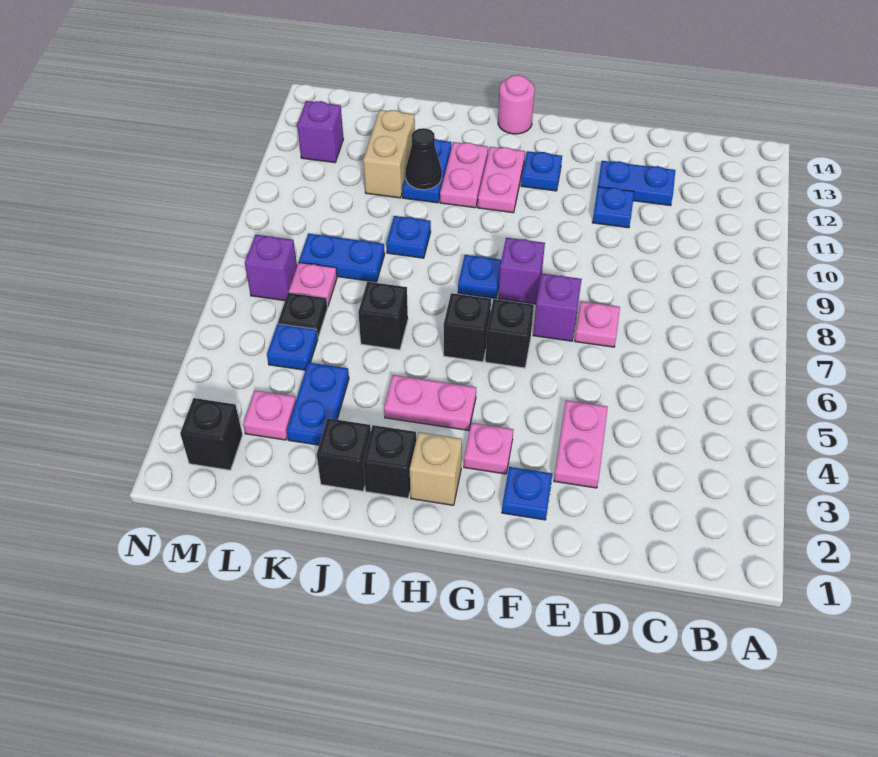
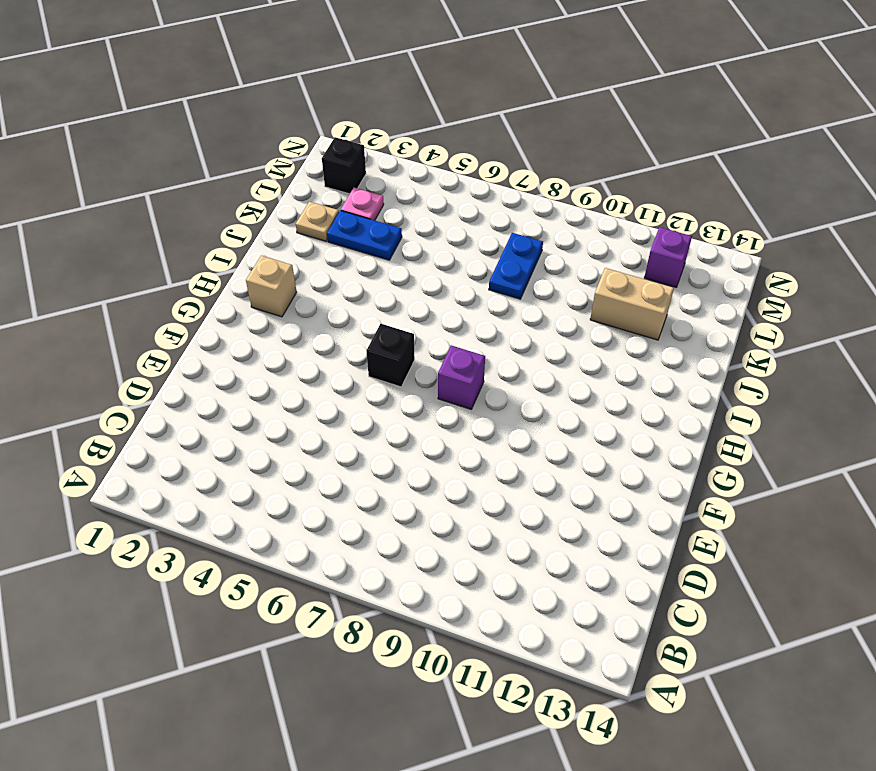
tan 1x1 plate [296,202,339,241] -> none
none -> blue 1x2 plate [598,161,675,206]
none -> pink 1x2 plate [554,400,608,488]
none -> pink 1x1 plate [575,301,620,347]
none -> blue 1x1 plate [592,187,634,228]

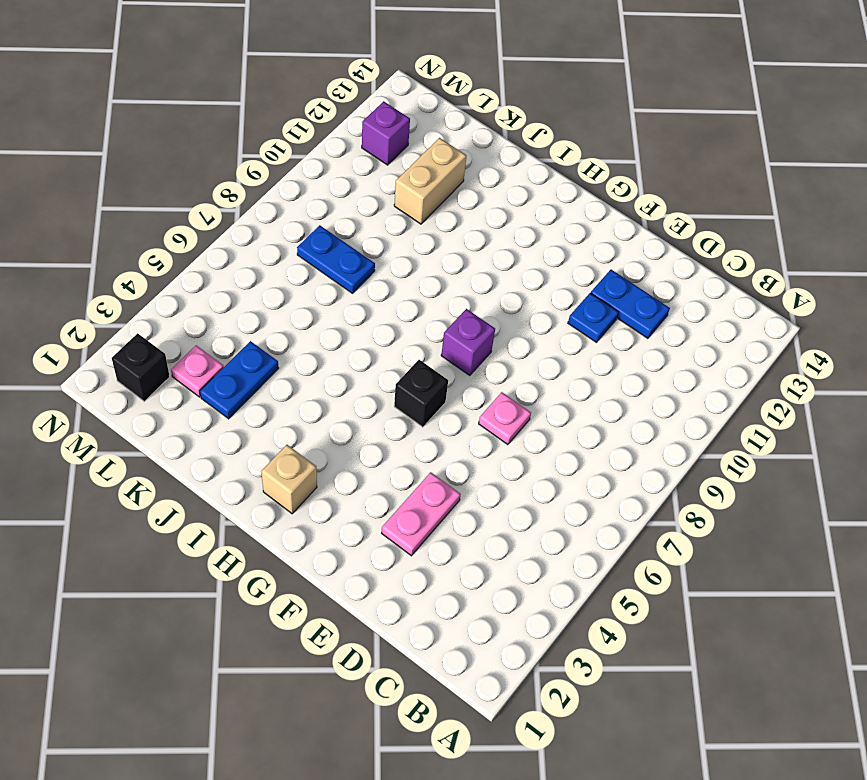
none -> blue 1x1 plate [502,467,552,520]
none -> purple 1x1 brick [533,273,582,341]
none -> pink 1x1 plate [464,423,513,474]
none -> blue 1x1 plate [521,151,562,191]

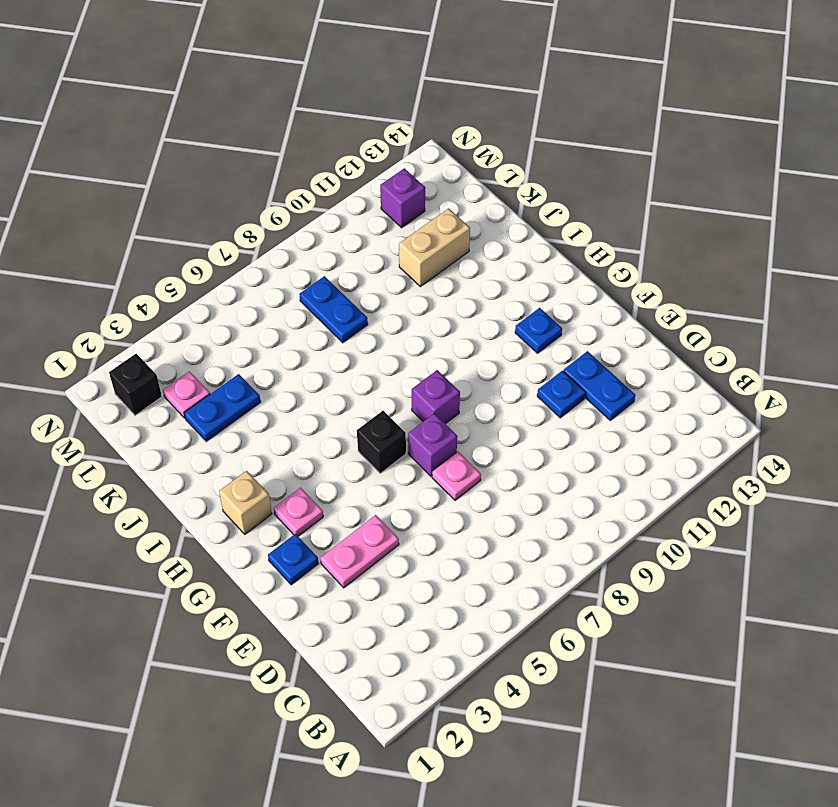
none -> pink 1x2 plate [384,375,476,431]
none -> black 1x1 brick [444,293,491,362]
none -> blue 1x1 plate [458,255,501,299]
none -> pink 1x2 plate [478,147,525,213]

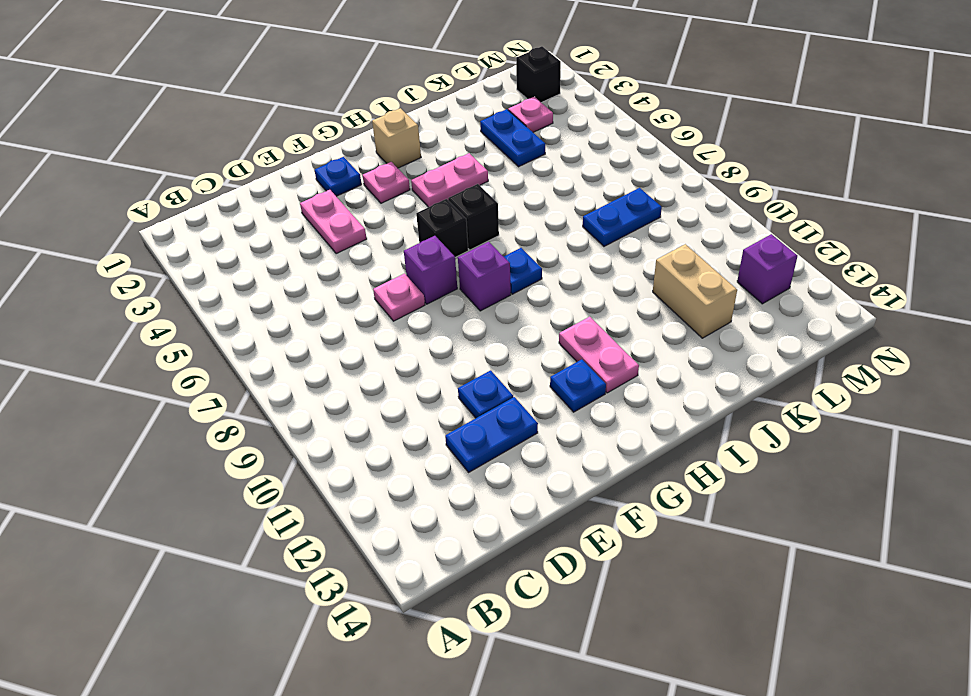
none -> pink 1x1 round brick [498,75,535,134]
none -> black 1x1 brick [363,425,416,498]
none -> pink 1x2 plate [440,142,488,208]
none -> black 1x1 brick [317,418,371,491]

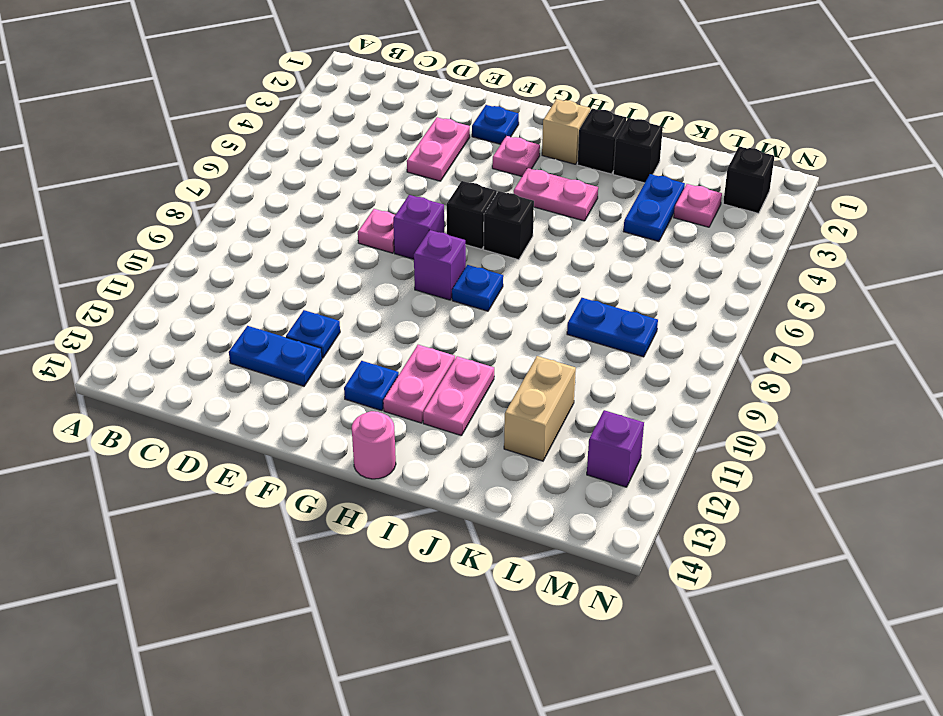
none -> black 1x1 brick [358,282,408,350]
none -> blue 1x1 plate [386,216,431,258]
none -> blue 1x2 plate [402,139,451,203]
none -> blue 1x1 plate [267,324,318,370]

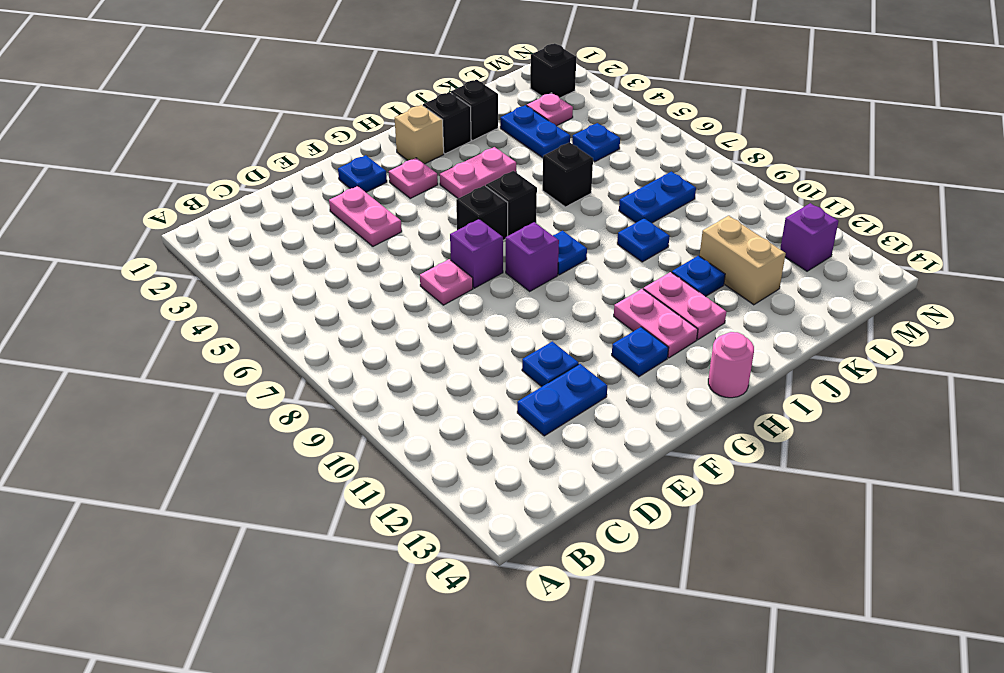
blue 1x1 plate [672,256,725,297] -> blue 1x2 plate [402,139,451,203]
none -> black 1x1 plate [278,292,327,338]
none -> pink 1x1 plate [289,263,337,307]
none -> purple 1x1 brick [245,235,297,301]
none -> black 1x1 cone [405,128,442,190]

